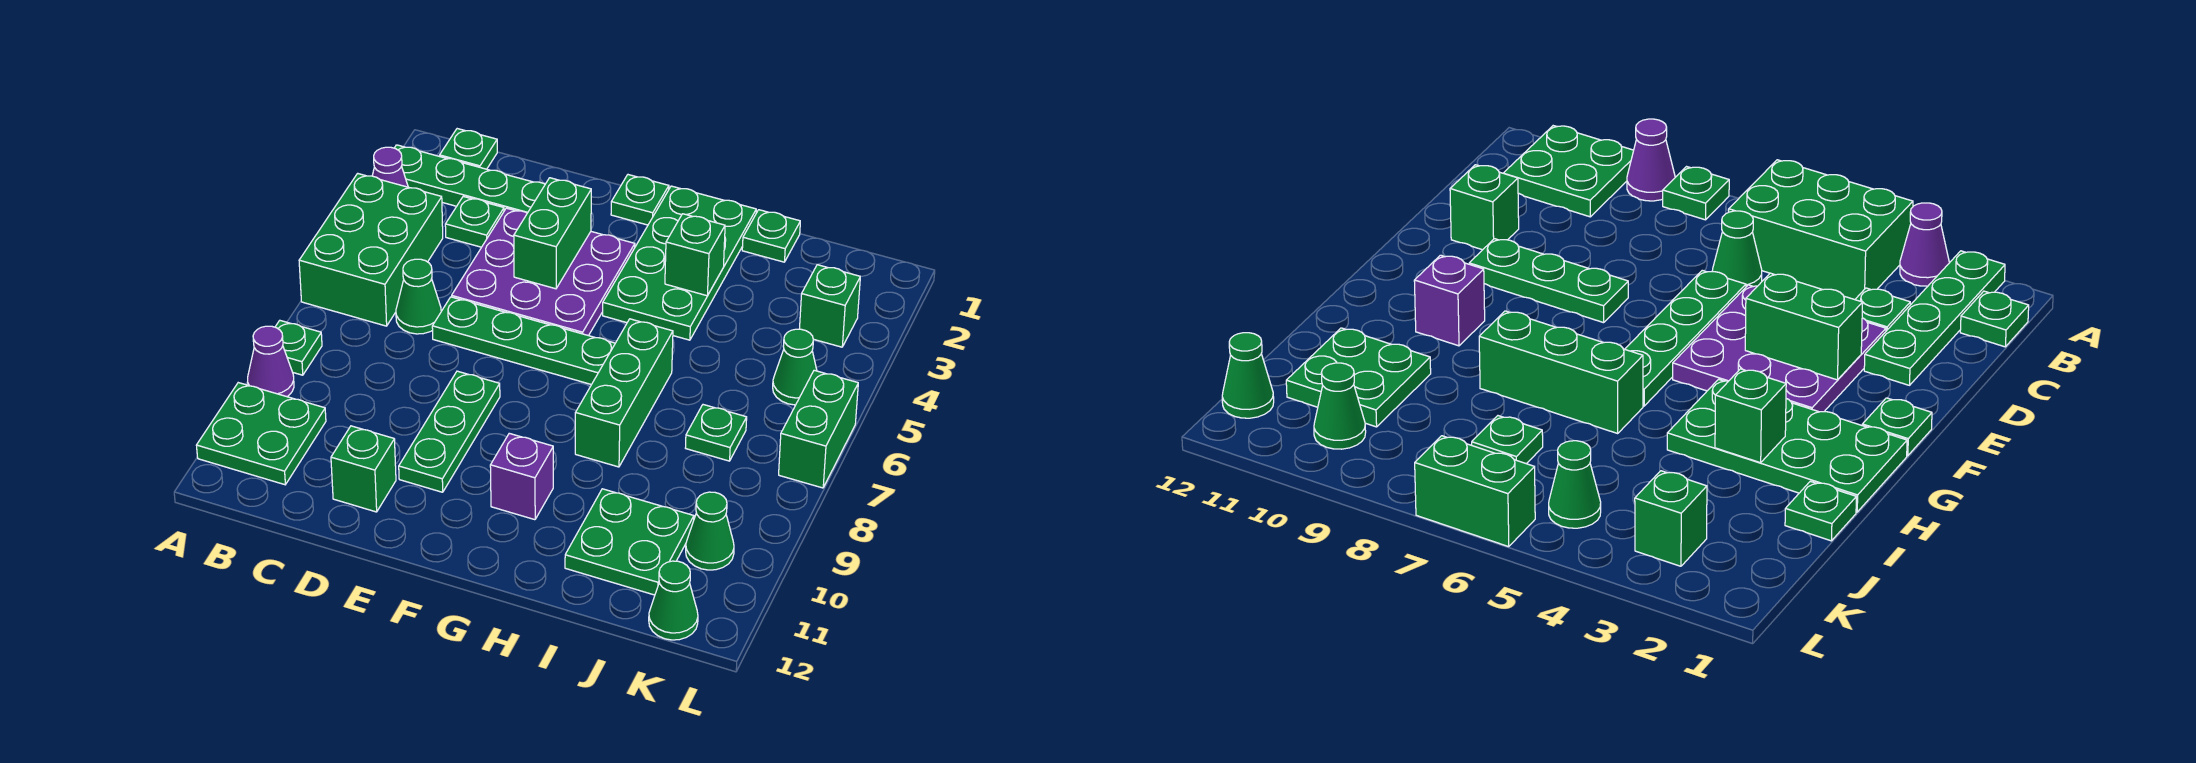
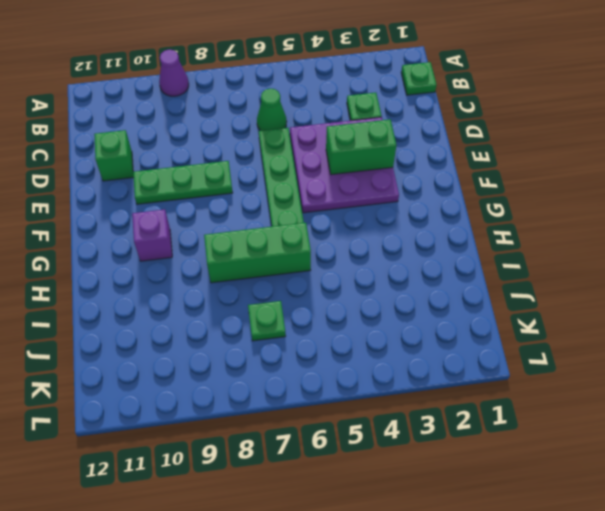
none -> green 1x4 plate [395,145,545,213]
none -> purple 1x1 cone [372,147,408,187]
none -> green 2x3 brick [299,173,443,326]

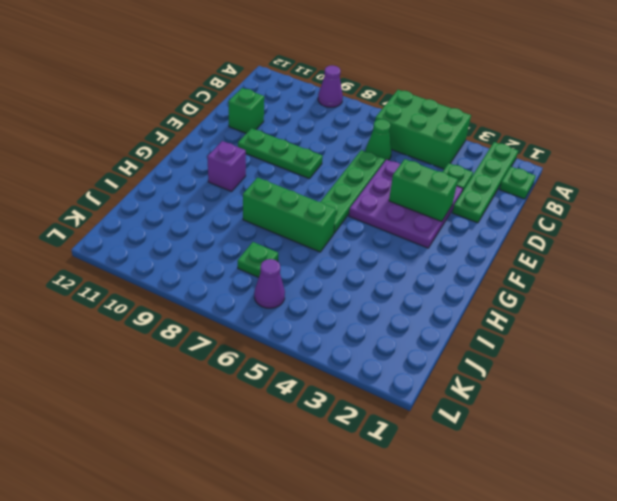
purple 1x1 cone [254,259,285,308] -> purple 1x1 cone moved to [372,147,408,187]
none -> green 1x1 plate [275,321,322,375]
none -> green 2x2 plate [196,383,326,485]
none -> green 1x1 plate [611,175,669,225]

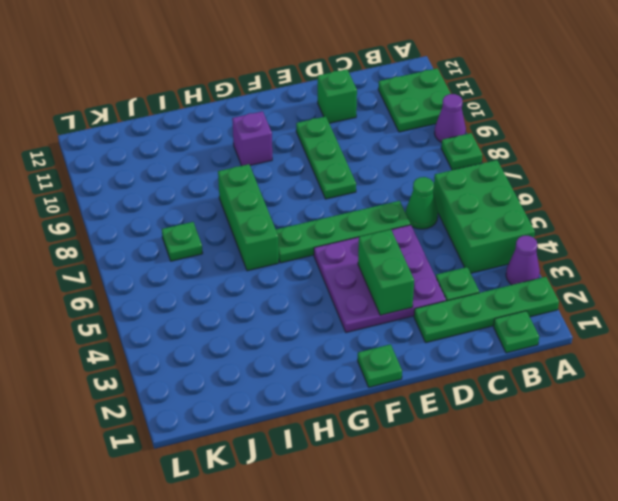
none -> green 2x4 plate [603,186,756,340]
none -> green 1x1 plate [742,210,800,262]
none -> green 2x2 plate [565,489,694,595]

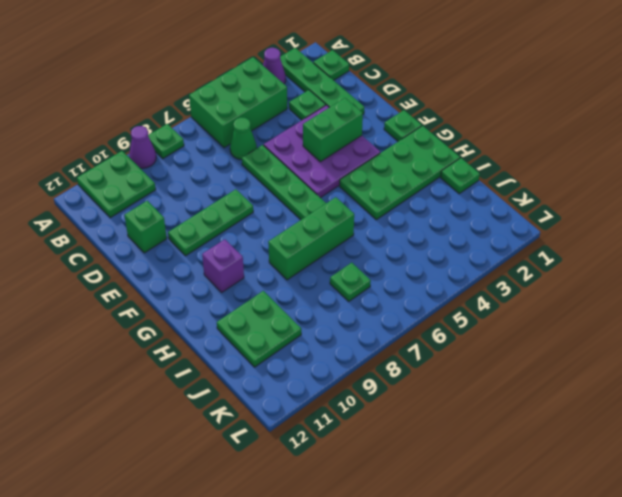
none -> green 1x1 brick [800,265,860,347]
none -> green 1x1 cone [773,329,817,405]
none -> green 1x1 cone [686,492,734,570]

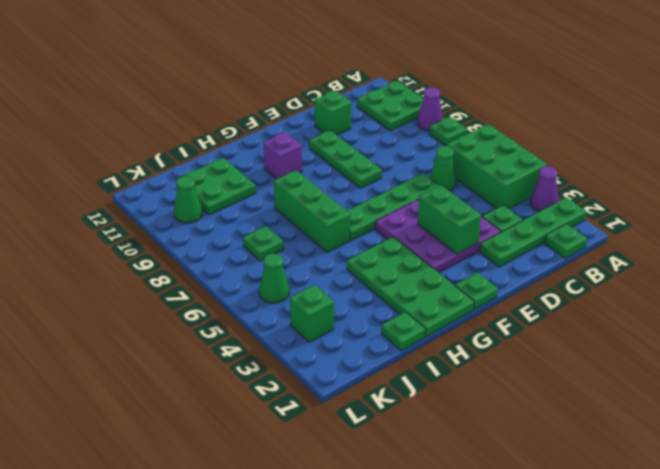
none -> green 1x1 cone [649,561,698,640]
none -> green 1x2 brick [779,370,858,488]
none -> green 1x1 brick [665,214,725,296]

